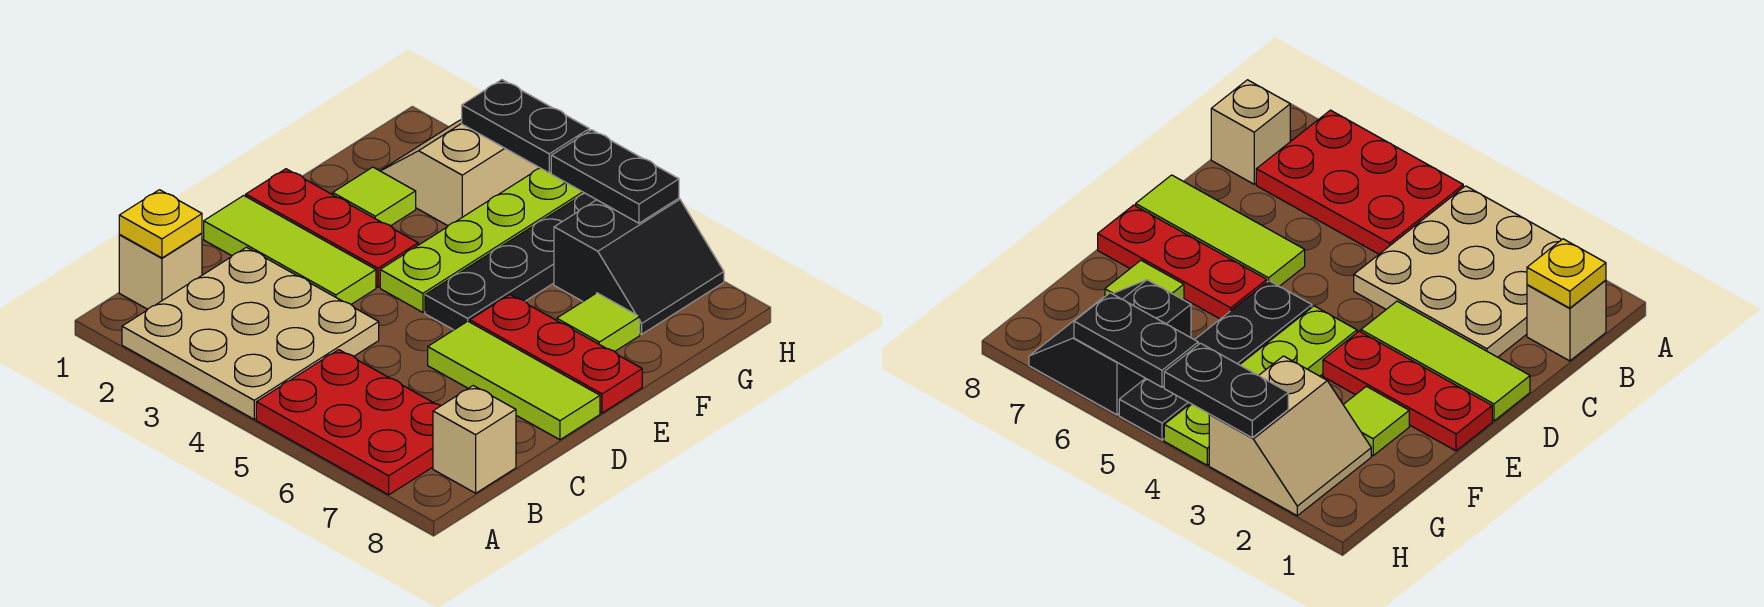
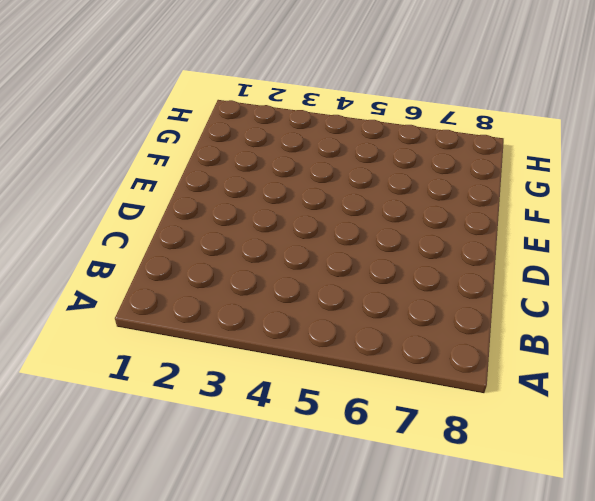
none -> tan 3x3 plate [122,247,379,419]
none -> red 2x3 plate [256,350,441,495]
none -> tan 1x1 brick [119,233,202,309]

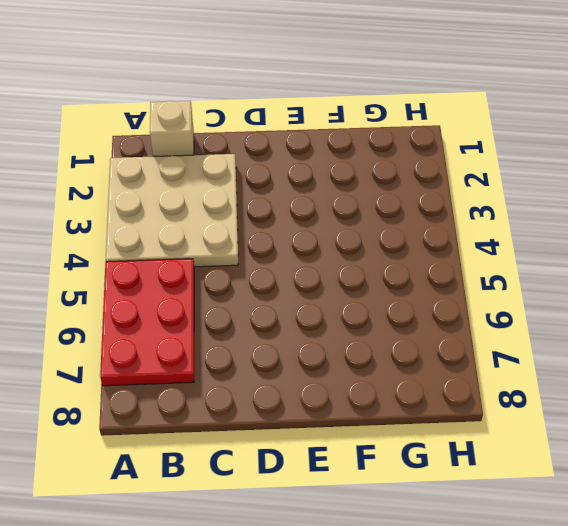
none -> tan 1x1 brick [433,386,516,493]
none -> lime 1x3 tile [204,196,376,304]
none -> lime 1x3 tile [428,321,600,440]

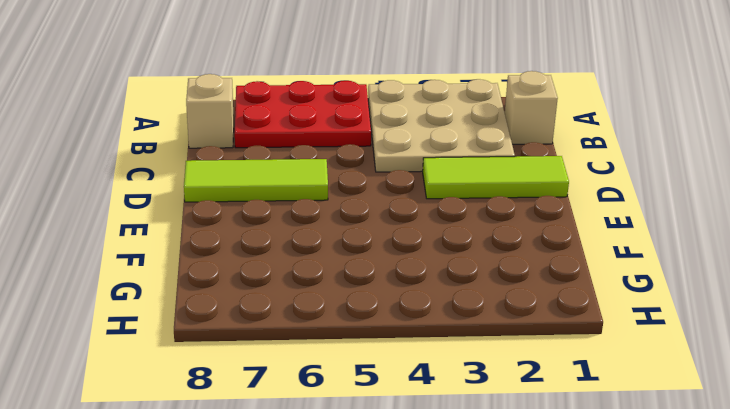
none -> red 1x3 plate [246,169,418,287]
none -> lime 1x4 plate [380,168,584,312]
none -> black 1x4 plate [425,193,596,330]

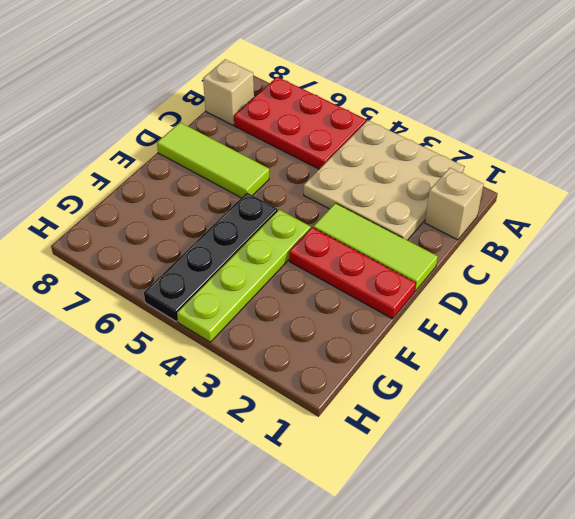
none -> red 1x3 plate [470,295,642,413]
none -> lime 1x1 tile [333,167,416,226]
none -> lime 1x1 tile [557,293,640,352]

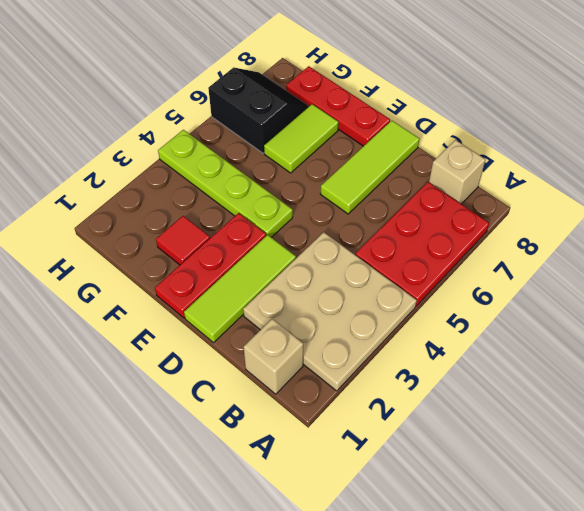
red 1x3 plate [286,66,390,146] -> red 1x3 plate turned to [470,295,642,413]
red 1x1 tile [156,216,210,265] -> lime 1x1 tile [333,167,416,226]
lime 1x2 tile [264,104,339,173] -> lime 1x1 tile [557,293,640,352]
none -> black 1x4 plate [425,193,596,330]
none -> tan 2x2 slope [380,119,539,226]
none -> yellow 1x1 plate [119,190,202,258]

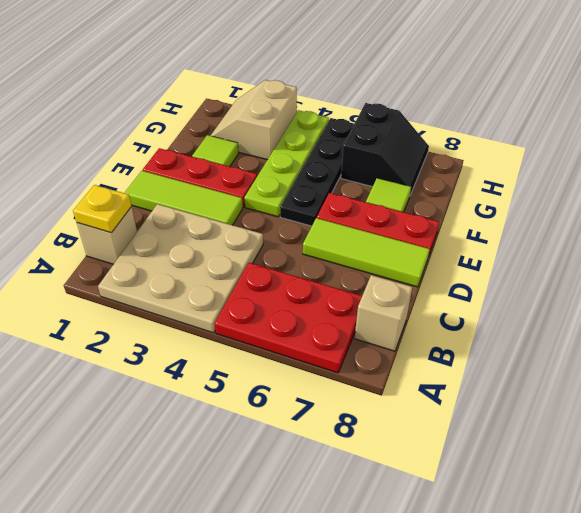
none -> black 1x2 plate [462,80,589,173]
none -> black 1x2 plate [551,130,679,223]

